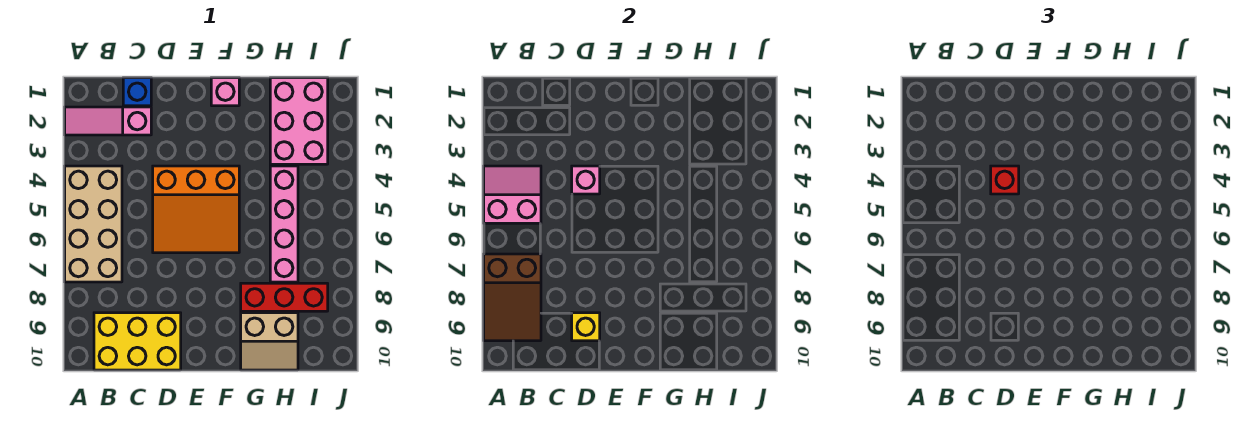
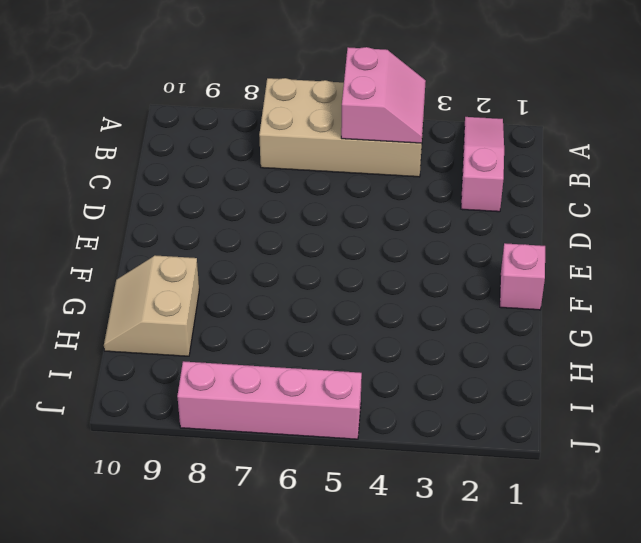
pink 1x4 brick [177,361,362,439] -> pink 1x4 brick moved to [270,166,298,282]
none -> yellow 2x3 brick [94,313,181,370]
none -> blue 1x1 brick [123,78,151,106]
none -> orange 3x3 slope [153,166,239,253]

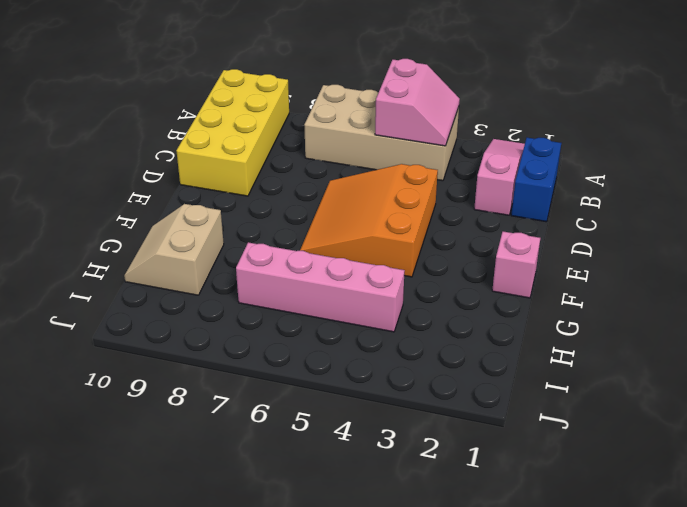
yellow 2x4 brick [176,69,289,196] -> yellow 2x3 brick [94,313,181,370]
blue 1x2 brick [511,138,561,222] -> blue 1x1 brick [123,78,151,106]
none -> red 1x3 brick [241,283,328,311]
none -> pink 2x3 brick [270,78,328,164]
none -> brown 2x3 slope [484,254,541,341]

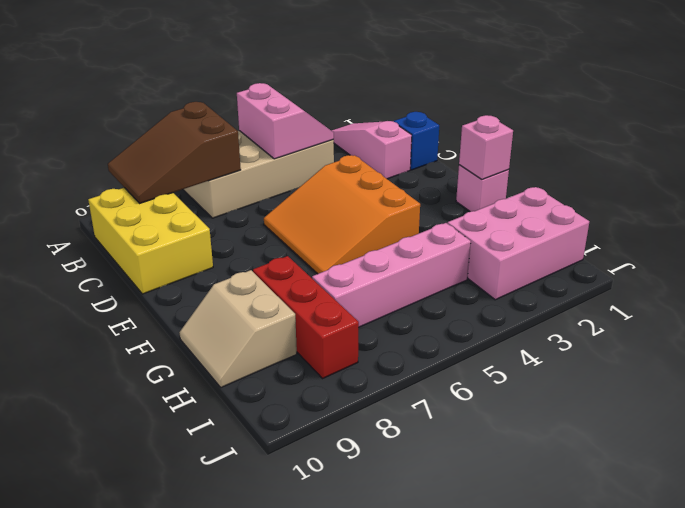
pink 1x1 brick [459,115,513,180] -> pink 1x1 brick moved to [572,166,600,194]
none -> yellow 1x1 brick [572,313,600,341]
none -> red 1x1 brick [991,166,1019,194]

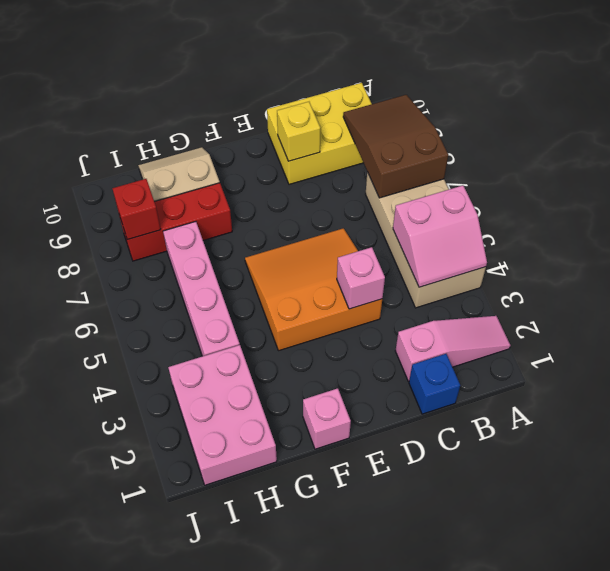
red 1x1 brick [112,179,161,240] -> red 1x1 brick moved to [991,166,1019,194]

